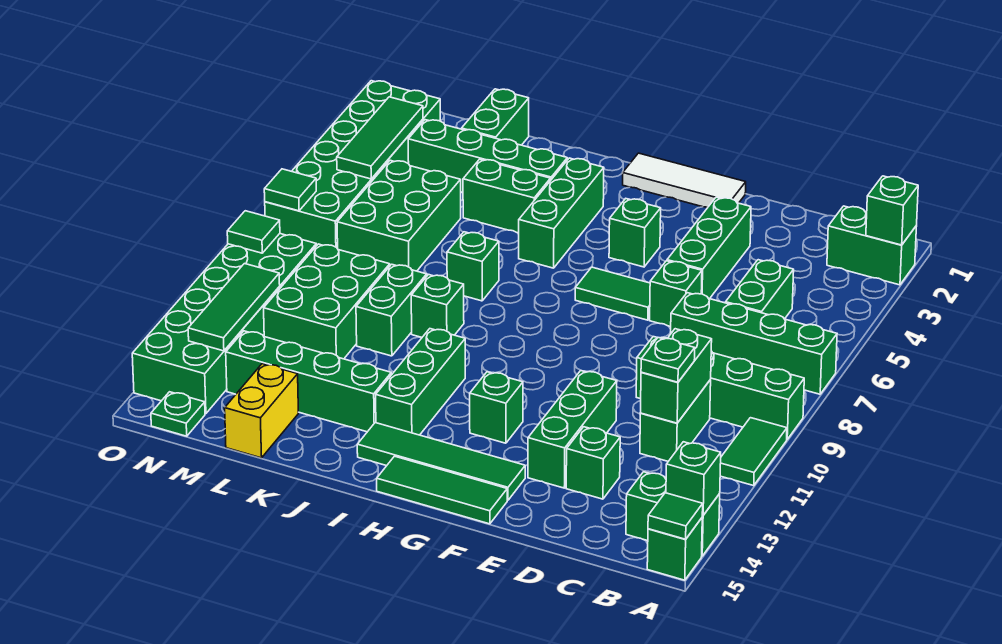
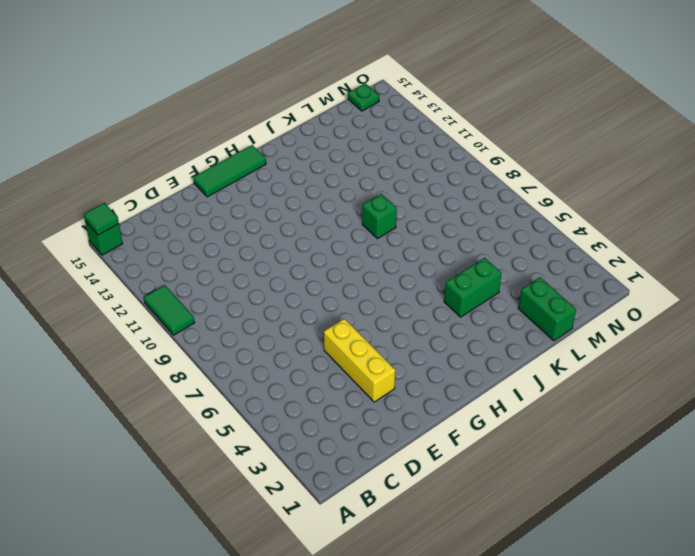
yellow 1x3 brick [324,319,395,402] -> green 1x3 brick [667,197,751,299]
none -> green 1x2 brick [827,206,917,285]
none -> green 1x4 brick [671,293,837,394]
none -> green 1x4 brick [636,337,804,439]
none -> green 1x2 brick [626,472,720,556]

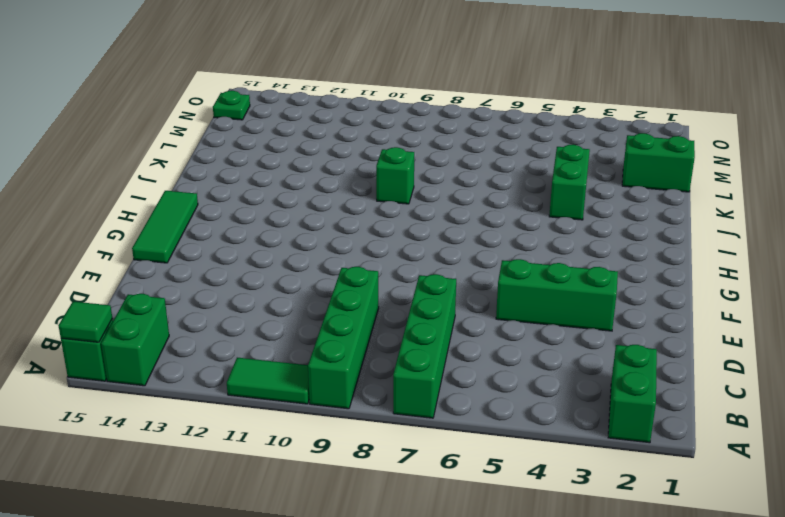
none -> green 1x2 brick [726,260,794,319]
none -> green 1x2 brick [640,380,711,461]
none -> green 1x1 brick [566,427,620,499]
none -> green 1x1 brick [650,261,702,327]

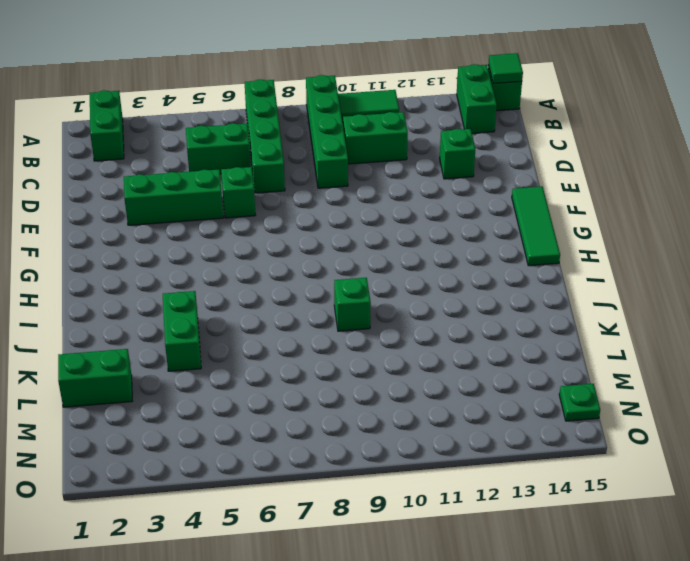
none -> green 1x3 brick [528,371,617,488]
none -> white 1x3 tile [623,153,746,207]
none -> green 1x2 tile [575,267,650,320]
none -> green 1x4 tile [357,423,525,500]

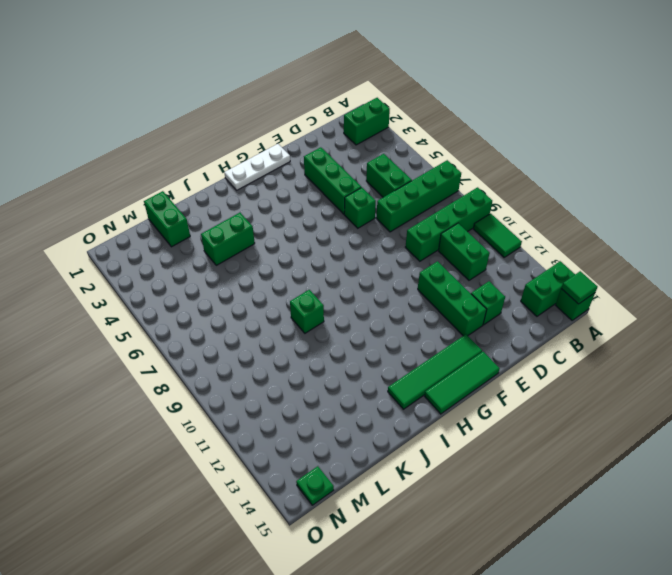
white 1x3 plate [224,144,290,190] -> white 1x3 tile [623,153,746,207]
none -> green 1x2 tile [575,267,650,320]
none -> green 1x1 brick [609,199,661,267]
none -> green 1x1 brick [470,372,523,443]
none -> green 1x3 brick [519,158,604,268]

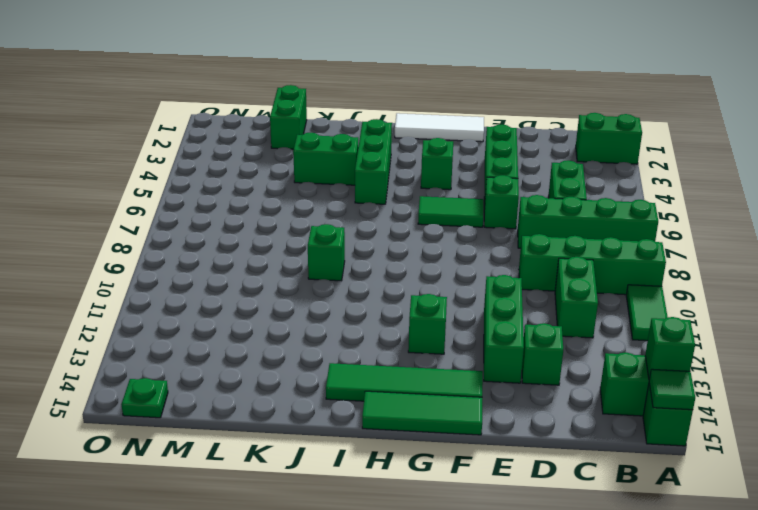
none -> green 1x3 brick [376,329,465,435]
none -> green 1x4 brick [408,120,567,192]
none -> green 1x1 brick [447,232,499,301]
none -> green 1x4 brick [226,331,391,432]

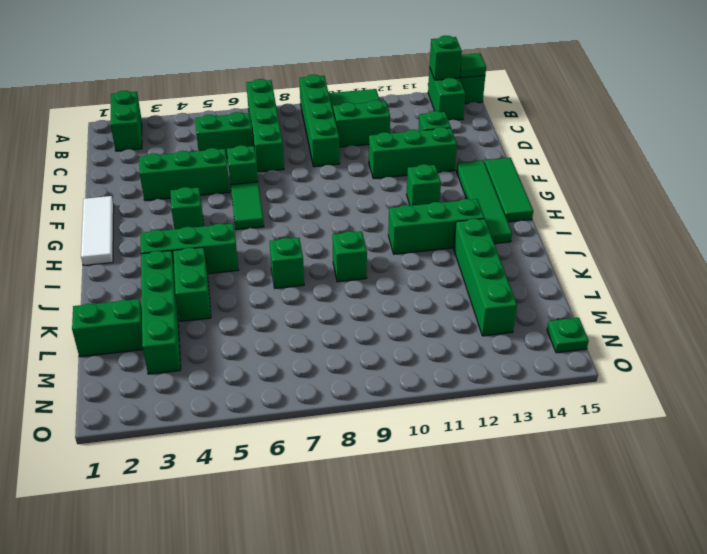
none -> green 1x2 brick [356,264,427,356]
none -> green 2x3 brick [337,160,461,271]
none -> green 2x3 brick [264,244,390,359]
none -> yellow 1x2 brick [225,364,299,458]

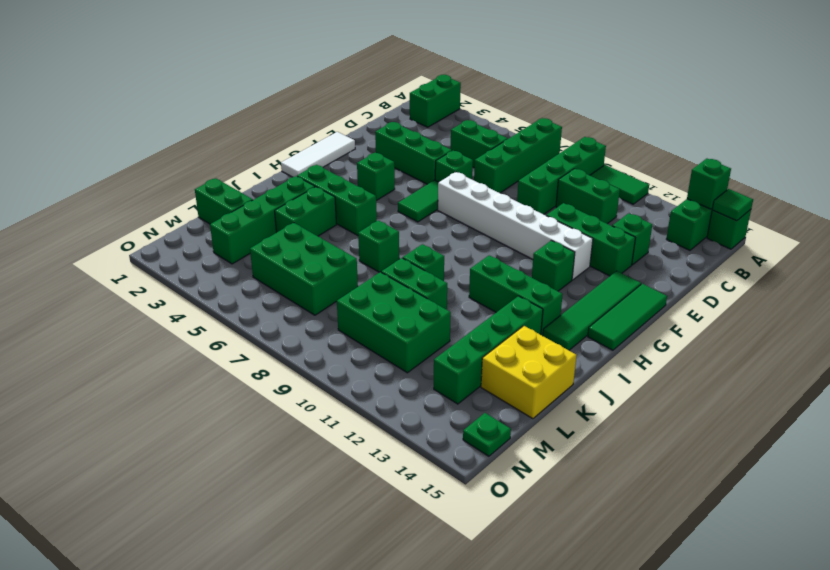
white 1x6 brick [438,172,593,280] -> none
yellow 2x2 brick [481,326,577,419] -> yellow 1x2 brick [225,364,299,458]
none -> green 2x6 brick [265,81,440,249]
none -> green 2x6 brick [132,234,316,414]
none -> green 1x1 brick [866,176,918,245]
none -> green 1x2 brick [640,329,712,423]

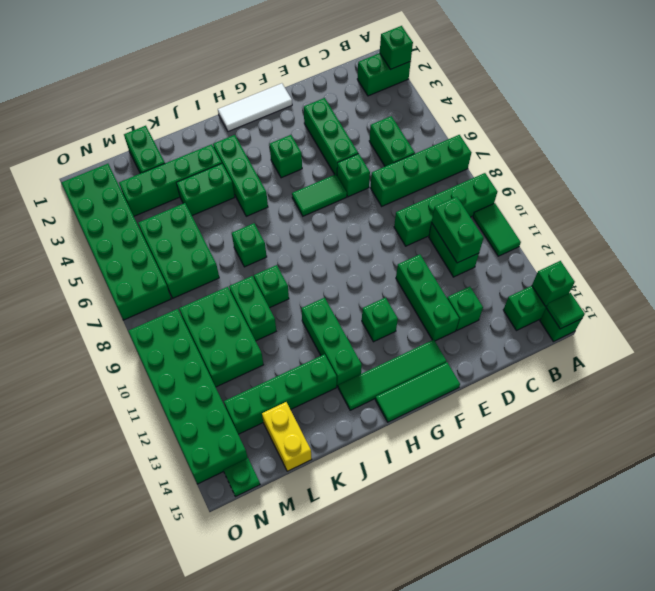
none -> green 1x3 tile [337,97,423,179]
none -> green 1x3 tile [188,264,280,351]
none -> green 1x1 tile [264,169,316,211]
none -> green 1x1 tile [227,211,280,253]

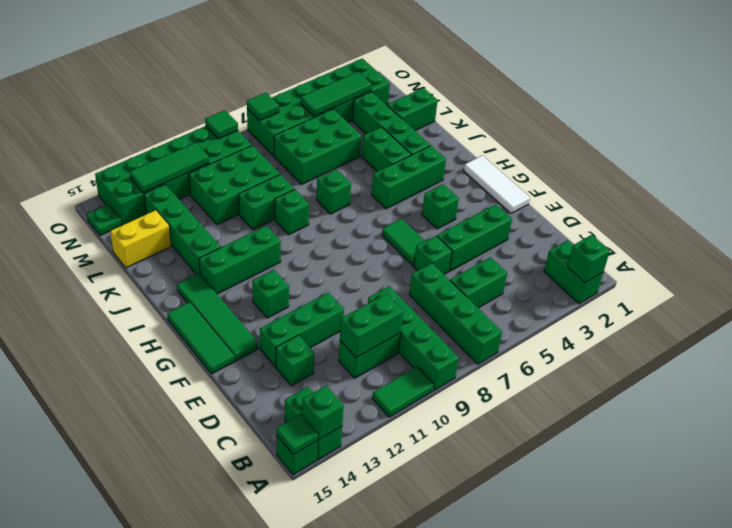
none -> green 1x1 plate [641,338,695,382]

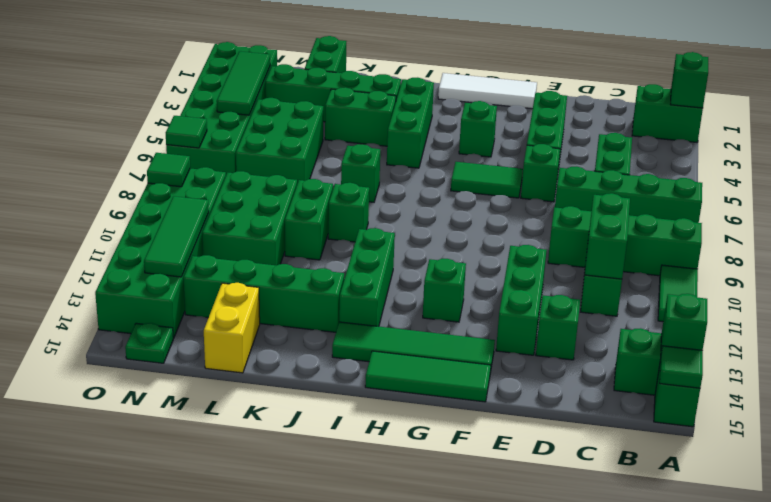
none -> green 1x1 plate [641,338,695,382]

